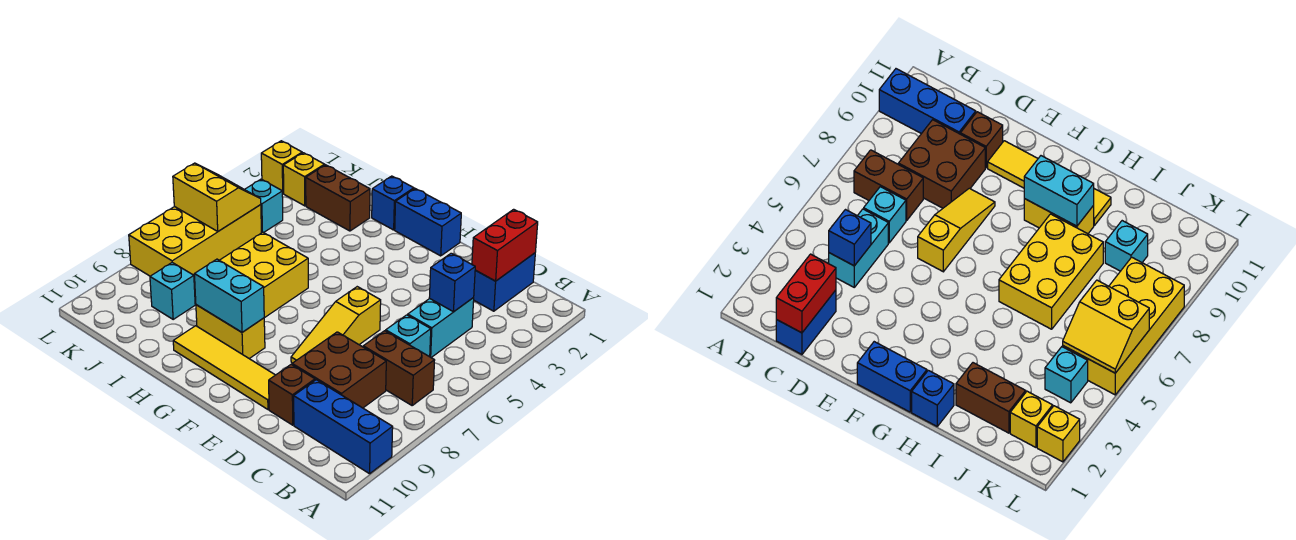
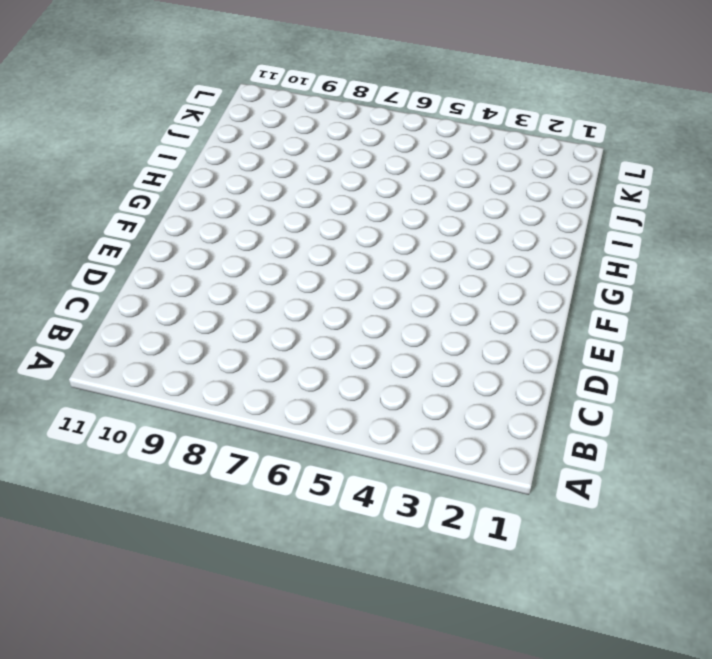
none -> blue 1x3 brick [294,380,393,474]
none -> brown 1x2 brick [363,331,435,405]
none -> blue 1x2 brick [473,253,535,311]

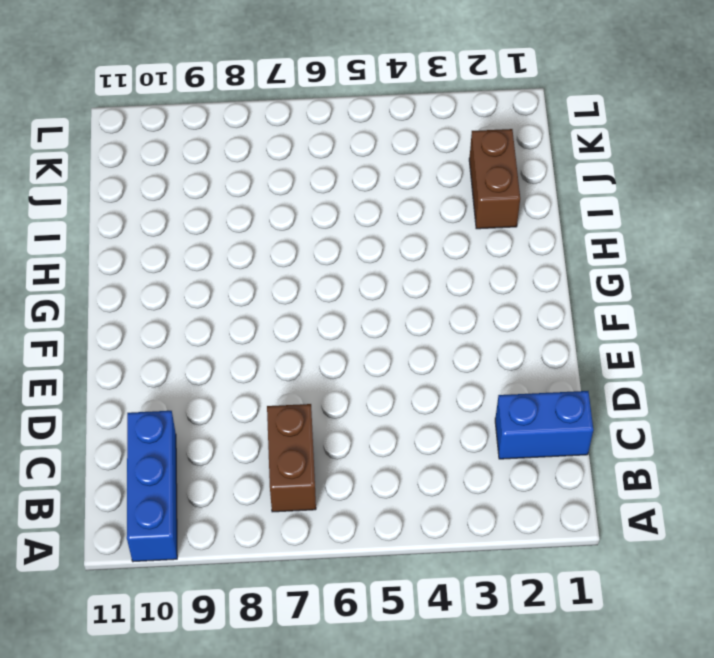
none -> cyan 1x2 brick [408,298,474,357]
none -> cyan 1x1 brick [386,315,431,357]
none -> brown 2x2 brick [292,332,386,408]

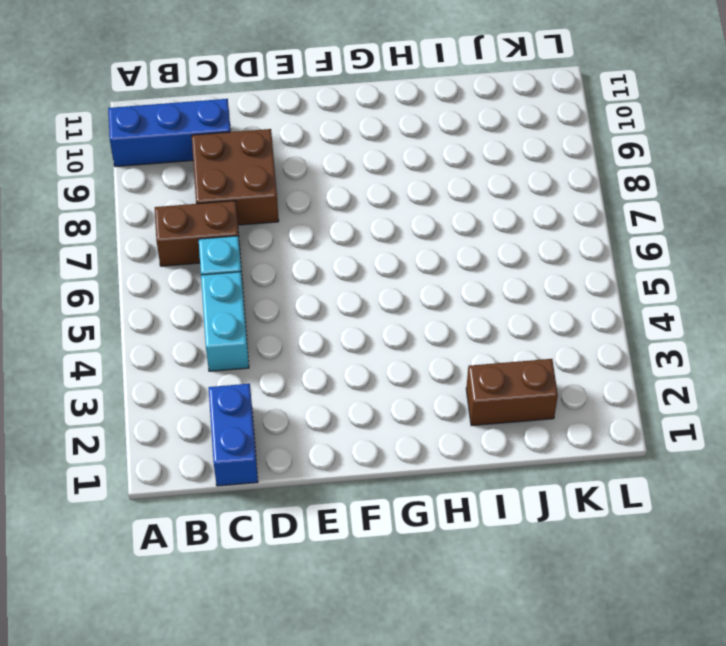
none -> brown 1x1 brick [269,364,315,425]
none -> yellow 1x3 slope [291,287,381,363]
none -> yellow 1x4 tile [173,326,275,409]

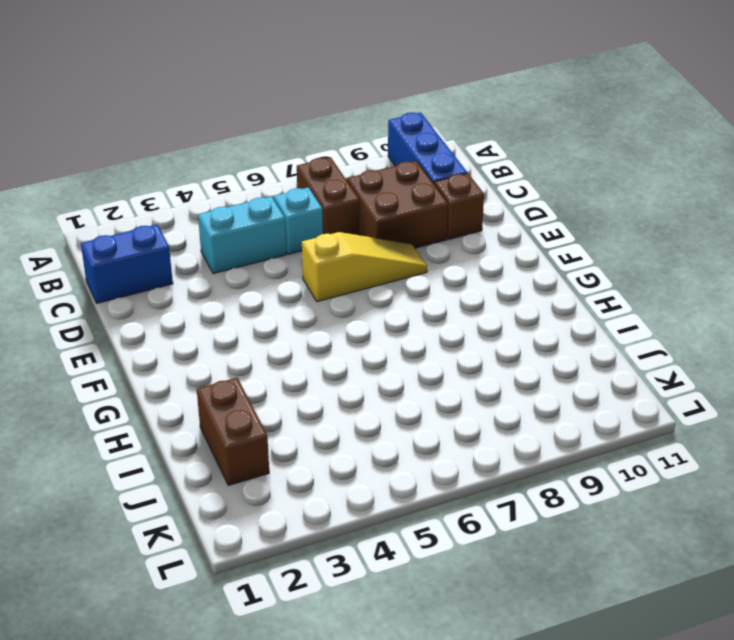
none -> yellow 1x4 tile [173,326,275,409]
none -> blue 1x2 brick [395,189,461,256]
none -> yellow 1x2 brick [196,305,265,359]

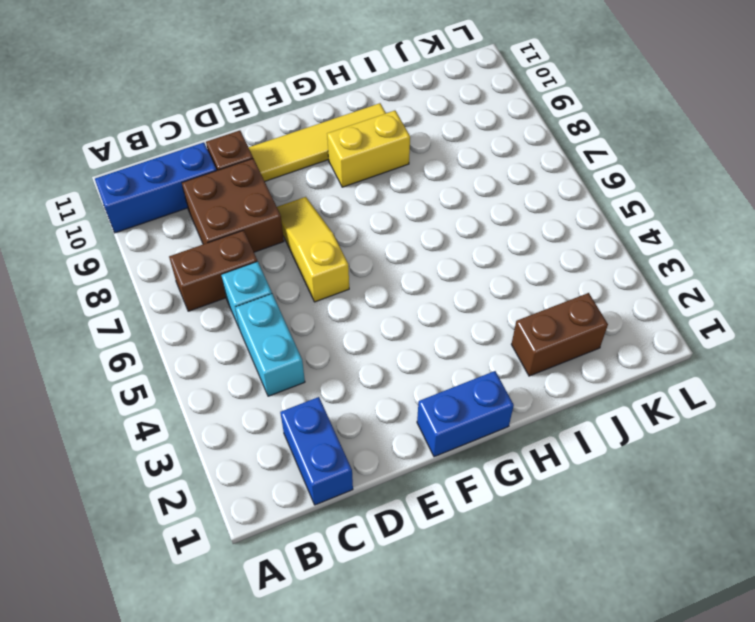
none -> blue 1x1 brick [372,176,414,230]
none -> yellow 2x3 brick [220,232,308,318]
none -> cyan 1x1 brick [150,263,195,319]

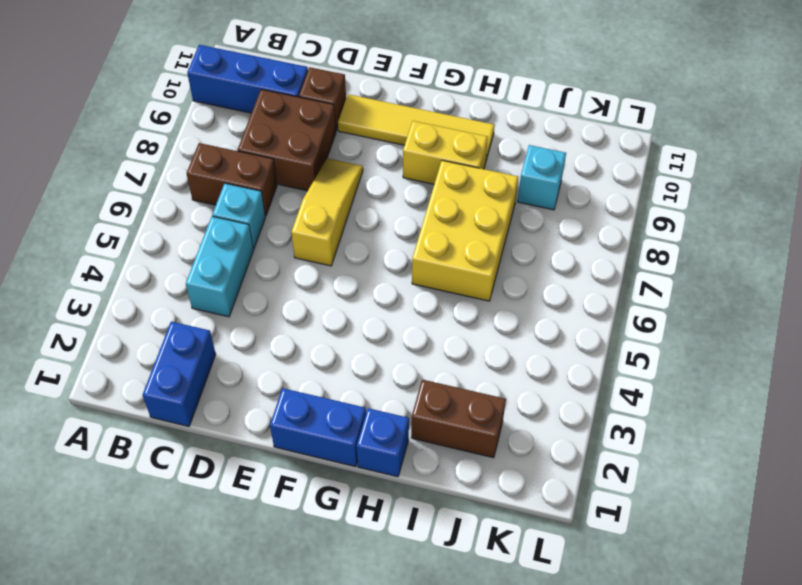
none -> yellow 1x1 brick [283,153,325,206]
none -> cyan 1x1 brick [245,179,283,233]
none -> yellow 2x4 brick [129,205,261,277]

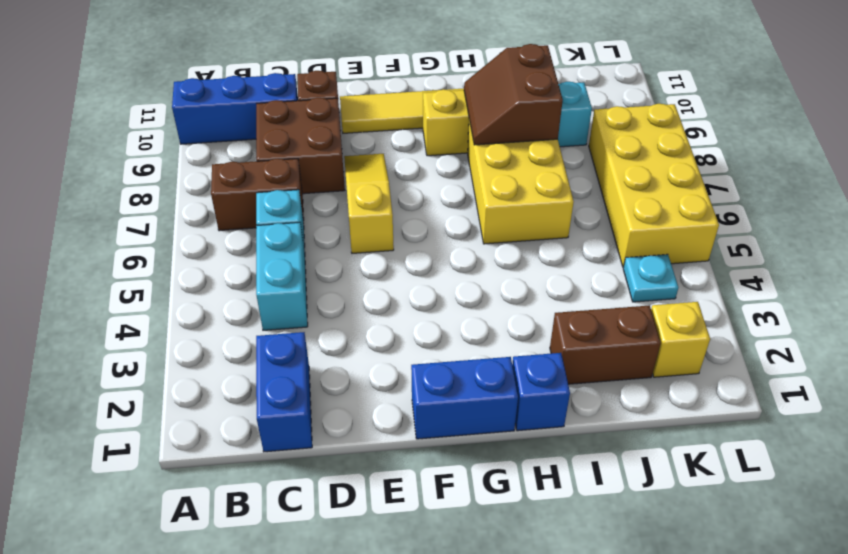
brown 2x2 slope [464,44,563,145] -> cyan 1x2 brick [194,259,264,332]
cyan 1x1 plate [623,254,678,302] -> cyan 1x1 brick [245,179,283,233]
none -> yellow 1x1 brick [261,141,302,193]
none -> red 1x2 brick [472,209,538,281]
none -> blue 1x1 brick [429,253,475,312]

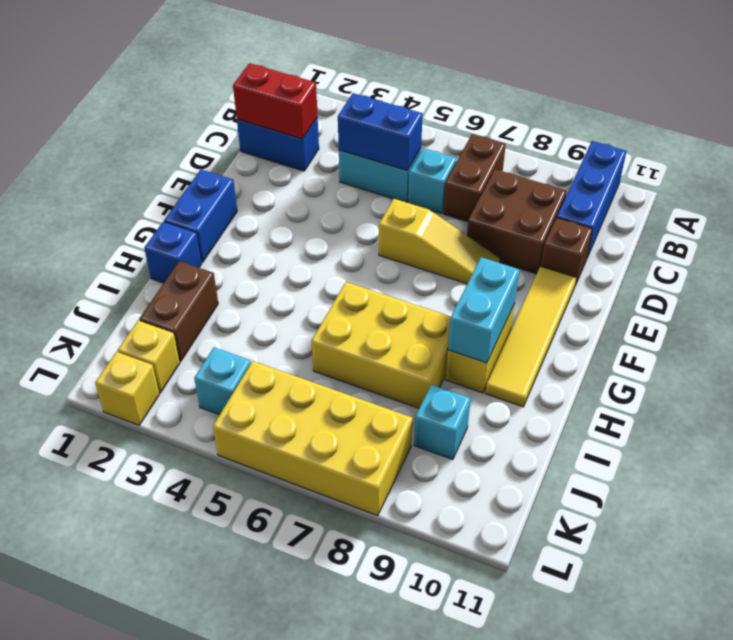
blue 1x2 brick [338,93,423,171] -> blue 1x1 brick [429,253,475,312]
none -> yellow 2x2 slope [173,163,261,231]

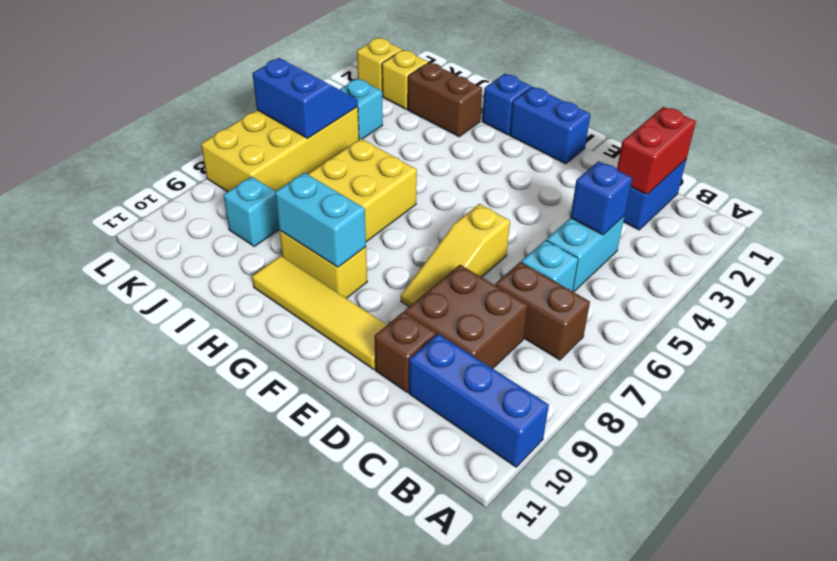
blue 2x2 slope [253,58,358,138] -> yellow 2x2 slope [173,163,261,231]

